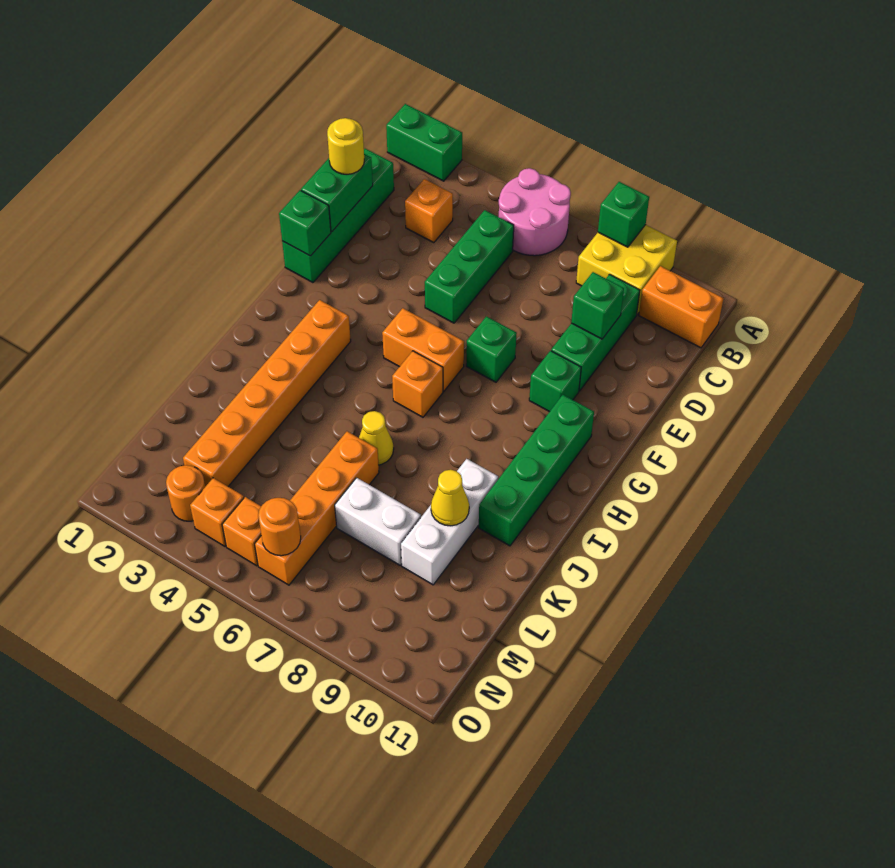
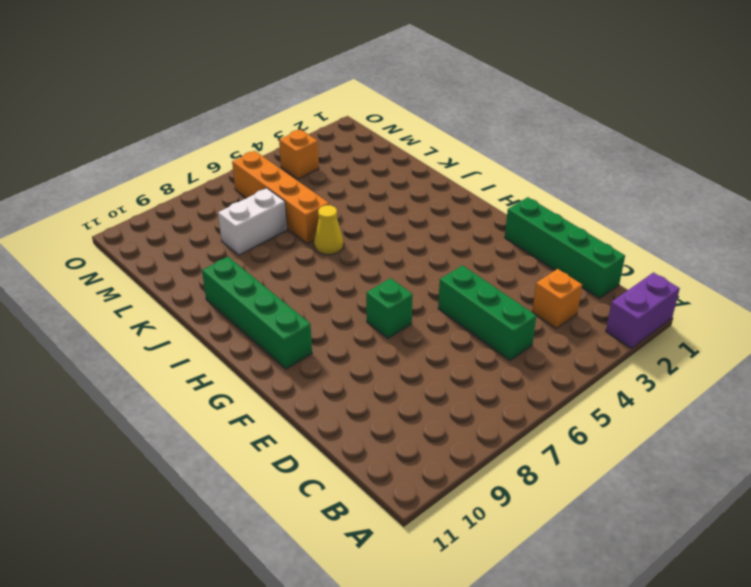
purple 1x2 brick [606,273,680,348] -> green 1x2 brick [386,104,462,181]
none -> pink 2x2 round brick [499,168,571,256]
none -> yellow 2x2 brick [576,225,677,314]
none -> orange 1x2 brick [639,266,724,348]

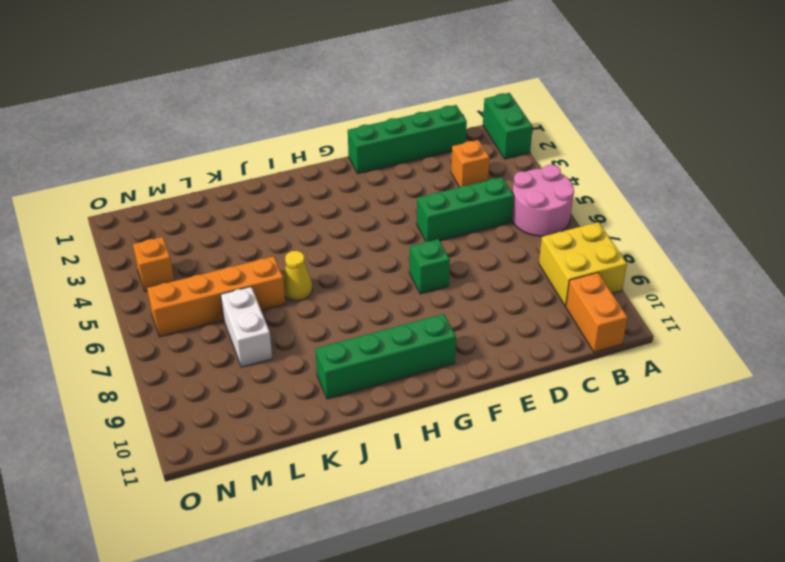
none -> green 1x3 brick [551,274,640,391]
none -> green 1x1 brick [529,351,581,412]
none -> orange 1x2 brick [382,308,464,391]

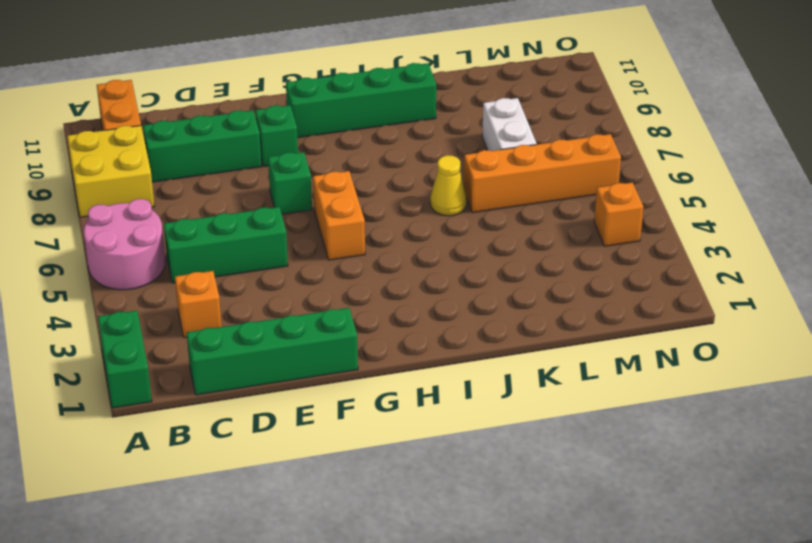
none -> orange 1x6 brick [183,300,351,487]
none -> orange 1x1 brick [392,351,443,417]
none -> white 1x3 brick [401,459,498,585]

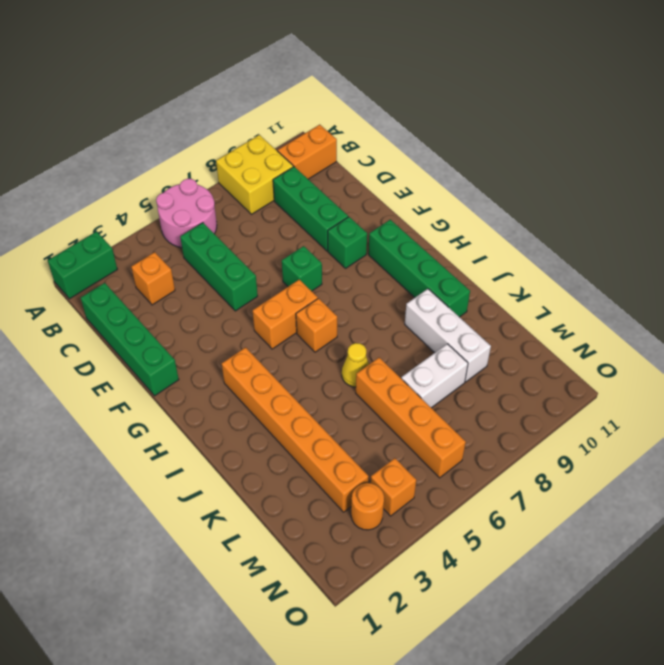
none -> orange 1x1 brick [222,497,261,566]
none -> green 1x1 brick [598,182,649,247]
none -> green 1x2 brick [301,154,373,232]

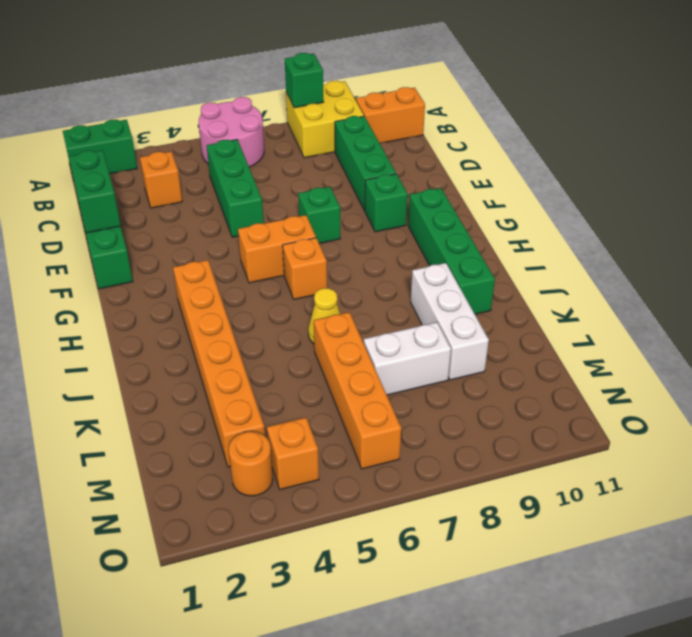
none -> orange 1x1 brick [222,497,261,566]
none -> green 1x1 brick [571,272,624,339]
none -> green 1x1 brick [279,190,331,256]

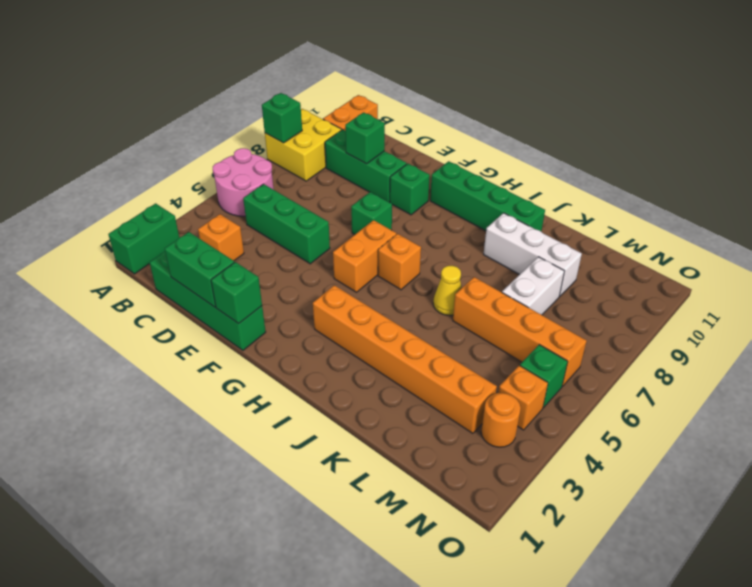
green 1x1 brick [520,345,568,408] -> orange 1x1 brick [222,497,261,566]
none -> yellow 1x1 cone [431,470,469,526]
none -> orange 1x1 round brick [258,498,301,556]
none -> yellow 1x1 round brick [327,118,364,174]

